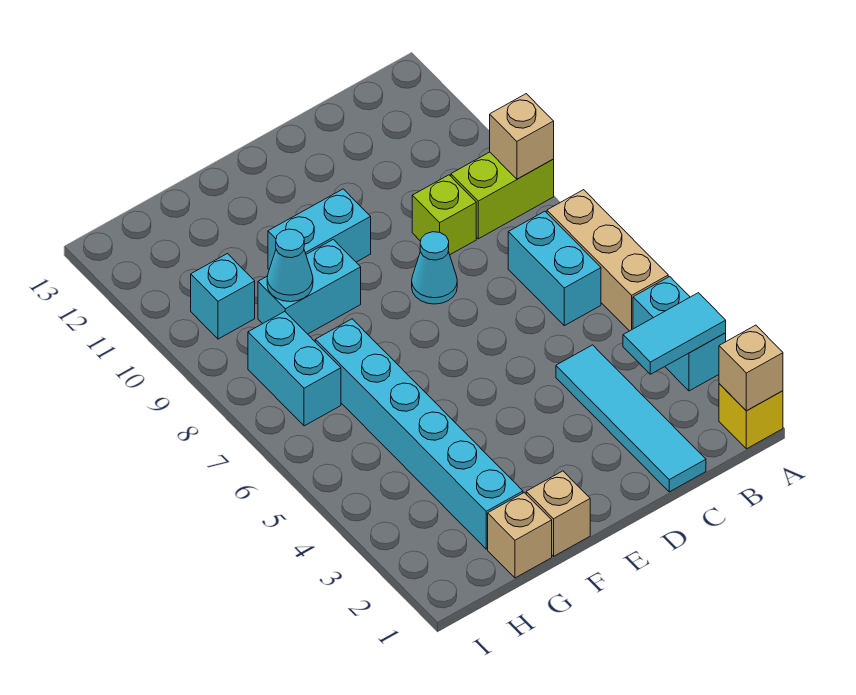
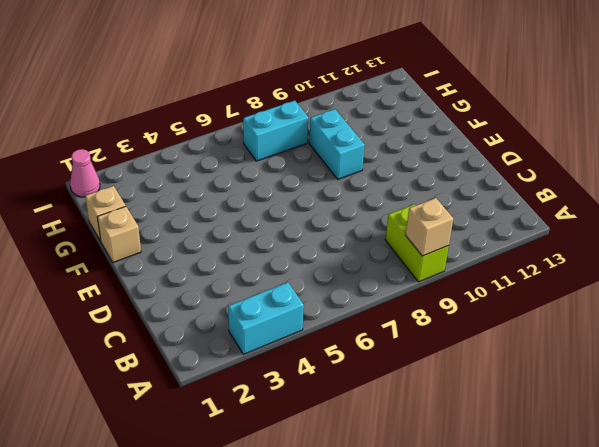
pink 1x1 cone [70,149,100,197] -> none
none -> yellow 1x1 brick [719,384,783,449]
none -> tan 1x3 brick [547,190,668,331]
none -> cyan 1x2 brick [508,211,601,326]

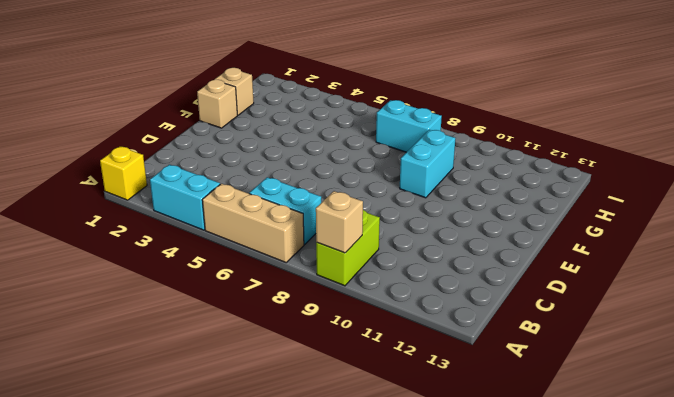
none -> cyan 1x4 tile [556,345,706,492]
none -> lime 1x1 brick [412,175,476,255]
none -> cyan 1x1 cone [412,232,457,304]

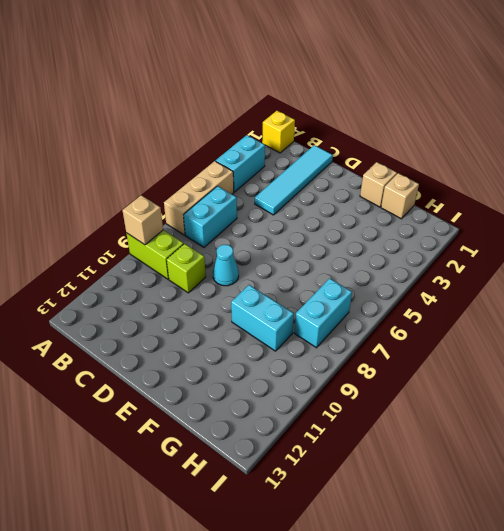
none -> cyan 1x2 brick [268,189,371,269]
none -> cyan 1x6 brick [315,319,523,549]
none -> cyan 1x1 brick [191,254,255,339]

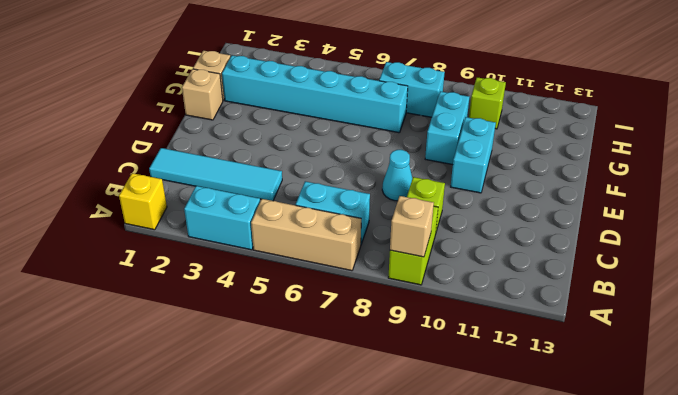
lime 1x1 brick [469,77,506,129] -> cyan 1x1 brick [191,254,255,339]
none -> tan 1x1 brick [719,325,783,411]
none -> cyan 1x2 tile [623,293,726,374]
none -> cyan 1x1 cone [267,229,313,302]

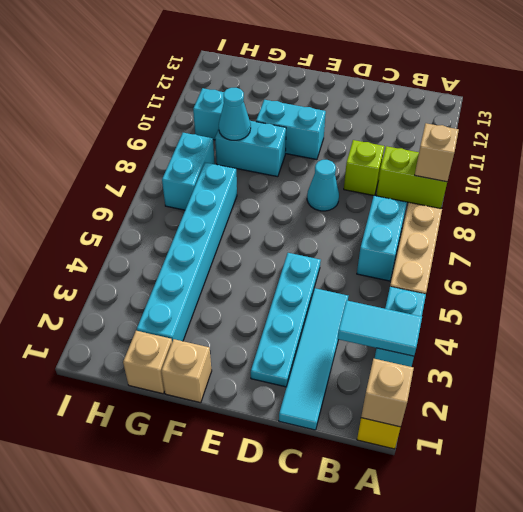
cyan 1x4 plate [251,253,321,387] -> none

